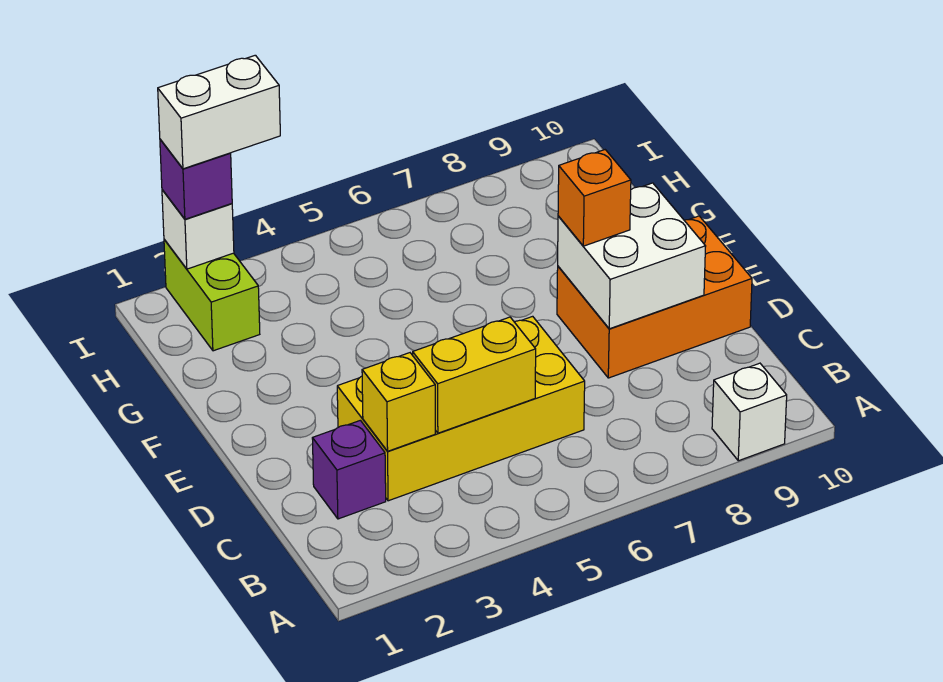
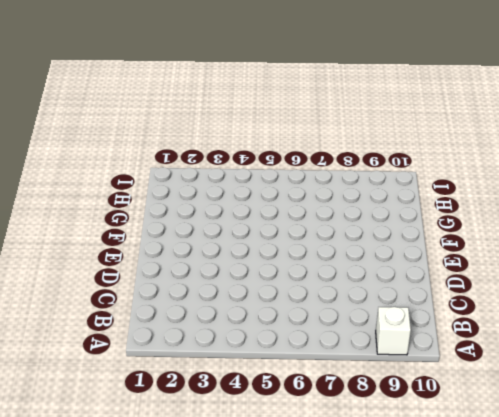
none -> purple 1x1 brick [312,420,386,519]
none -> yellow 2x4 brick [337,316,585,501]
none -> orange 2x3 brick [557,216,752,378]

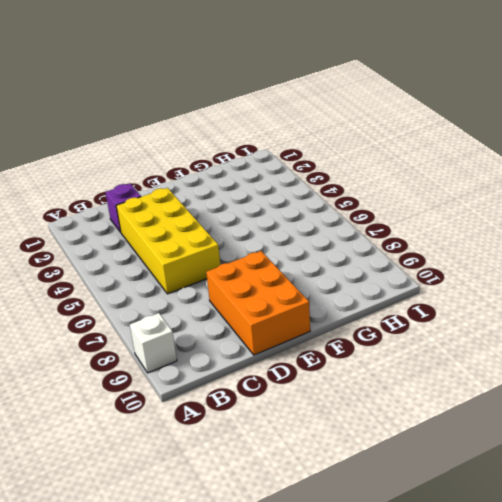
none -> lime 1x2 brick [164,239,260,351]
none -> yellow 1x1 brick [362,353,435,451]
none -> yellow 1x2 brick [413,317,536,433]

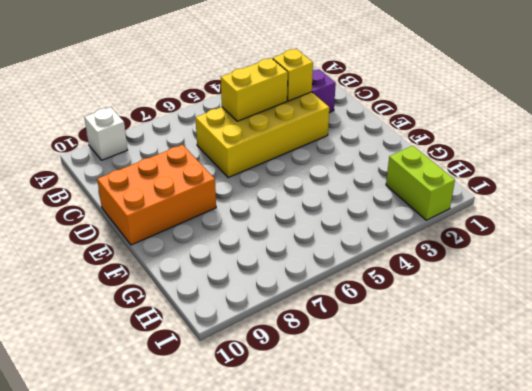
none -> white 2x2 brick [558,183,706,329]
none -> white 1x1 brick [162,190,234,269]
none -> orange 1x1 brick [558,150,631,246]

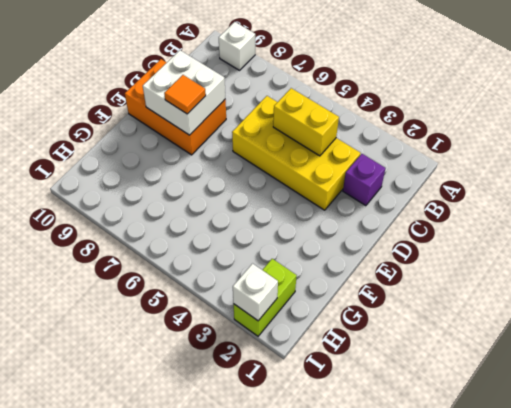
orange 1x1 tile [164,75,206,114] -> orange 1x1 brick [558,150,631,246]
none -> yellow 1x1 brick [362,353,435,451]
none -> purple 1x1 brick [160,139,232,219]
none -> white 1x2 brick [158,55,280,169]

